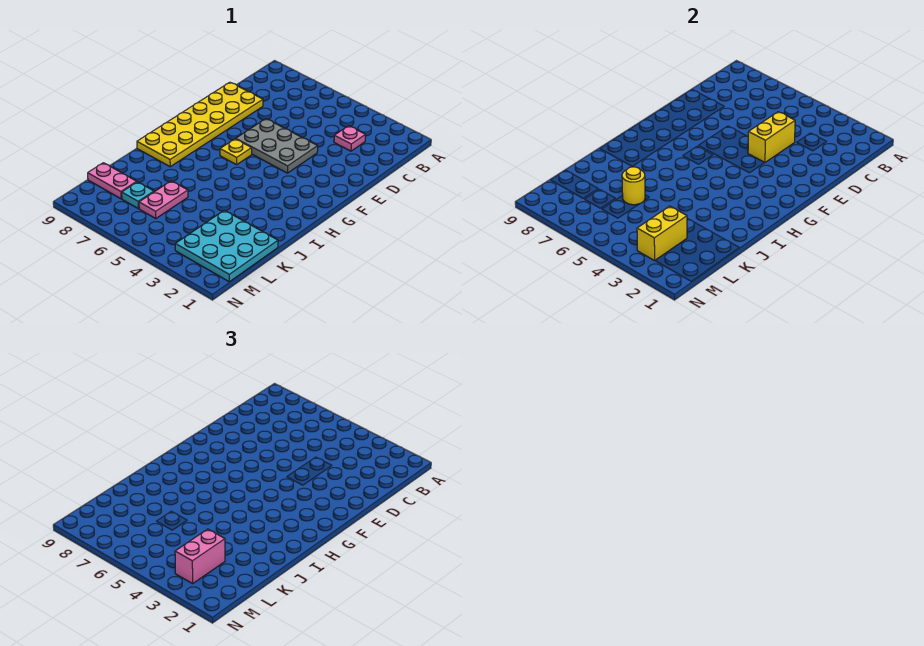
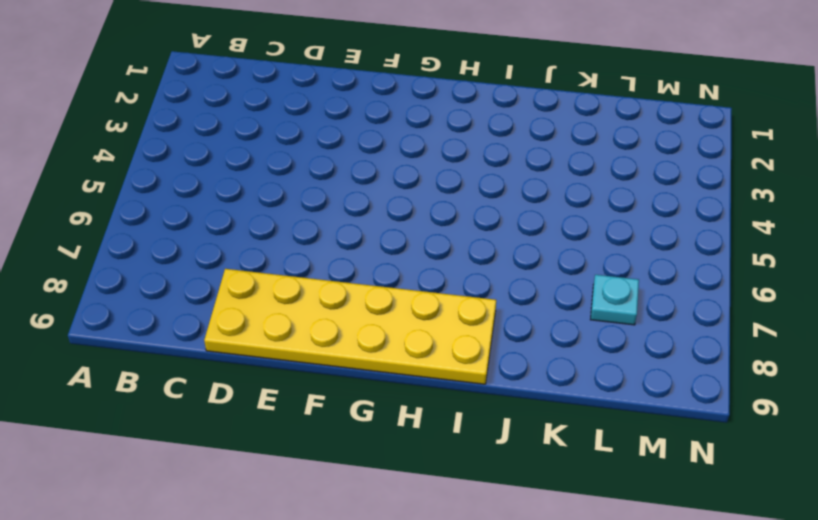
none -> pink 1x1 plate [334,126,365,151]
none -> grey 2x3 plate [236,119,318,173]
none -> yellow 1x1 plate [220,139,252,165]

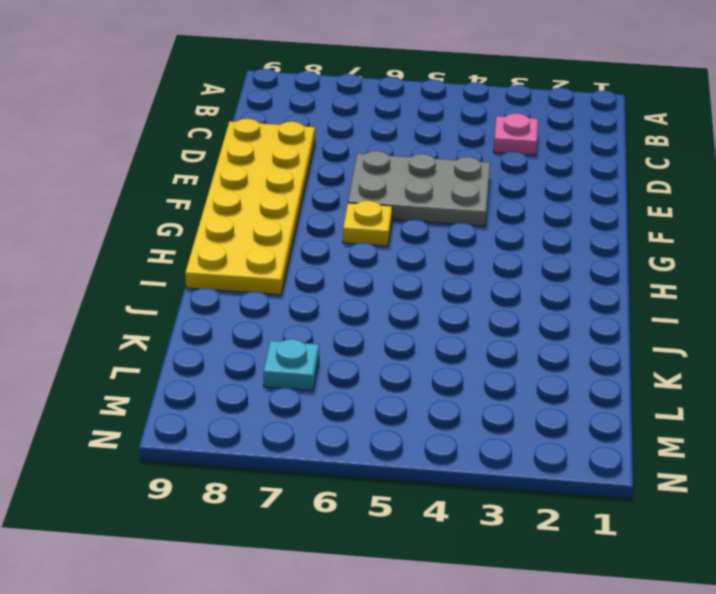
none -> cyan 3x3 plate [175,210,278,282]
none -> pink 1x2 plate [139,181,188,219]
none -> pink 1x2 plate [88,163,136,199]

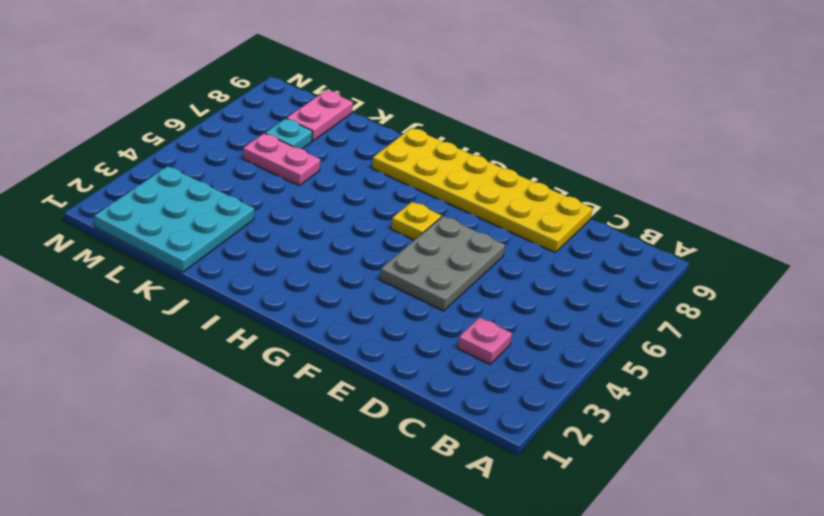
none -> yellow 1x2 brick [748,112,795,163]
none -> yellow 1x1 round brick [622,167,645,205]
none -> yellow 1x2 brick [637,206,687,261]

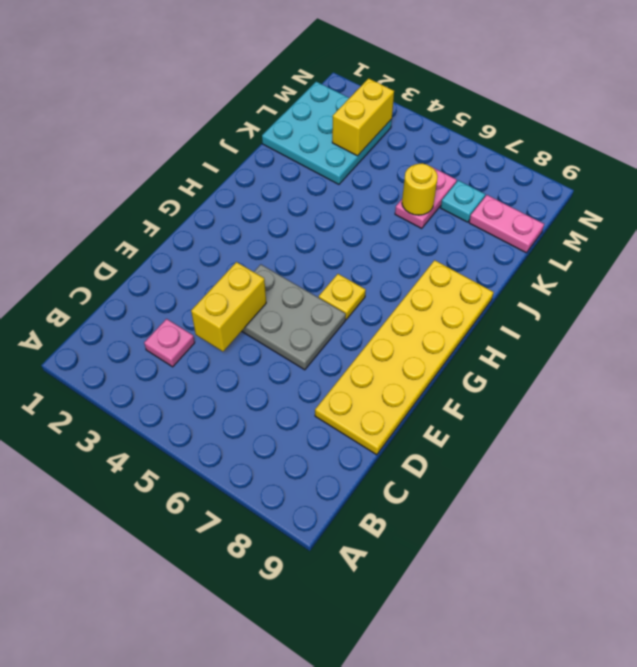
none -> pink 1x2 brick [175,529,225,584]

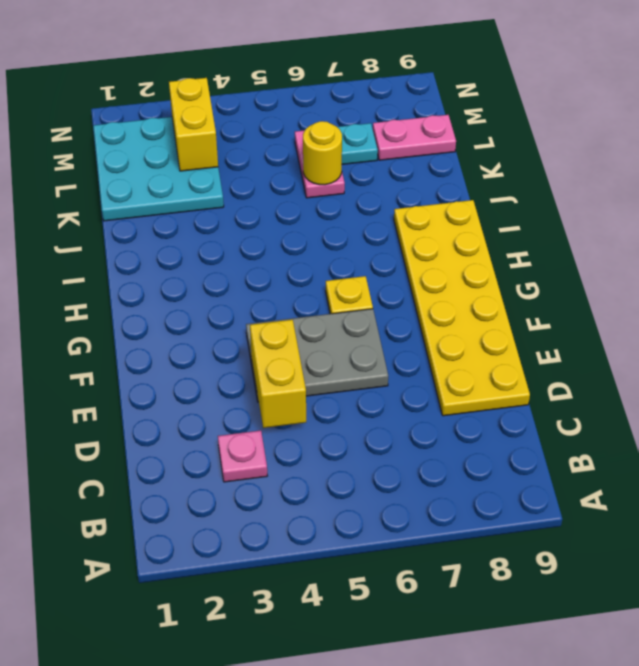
none -> pink 1x2 brick [175,529,225,584]

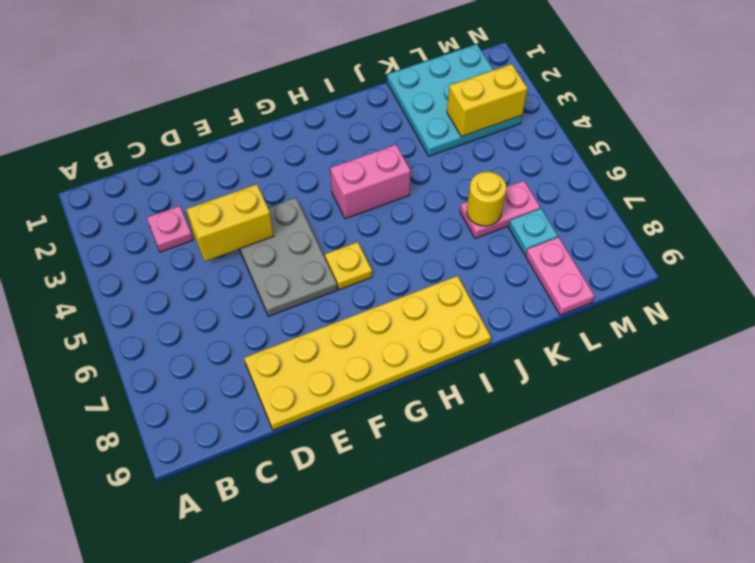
pink 1x2 brick [330,145,411,219] -> pink 1x2 brick moved to [175,529,225,584]

